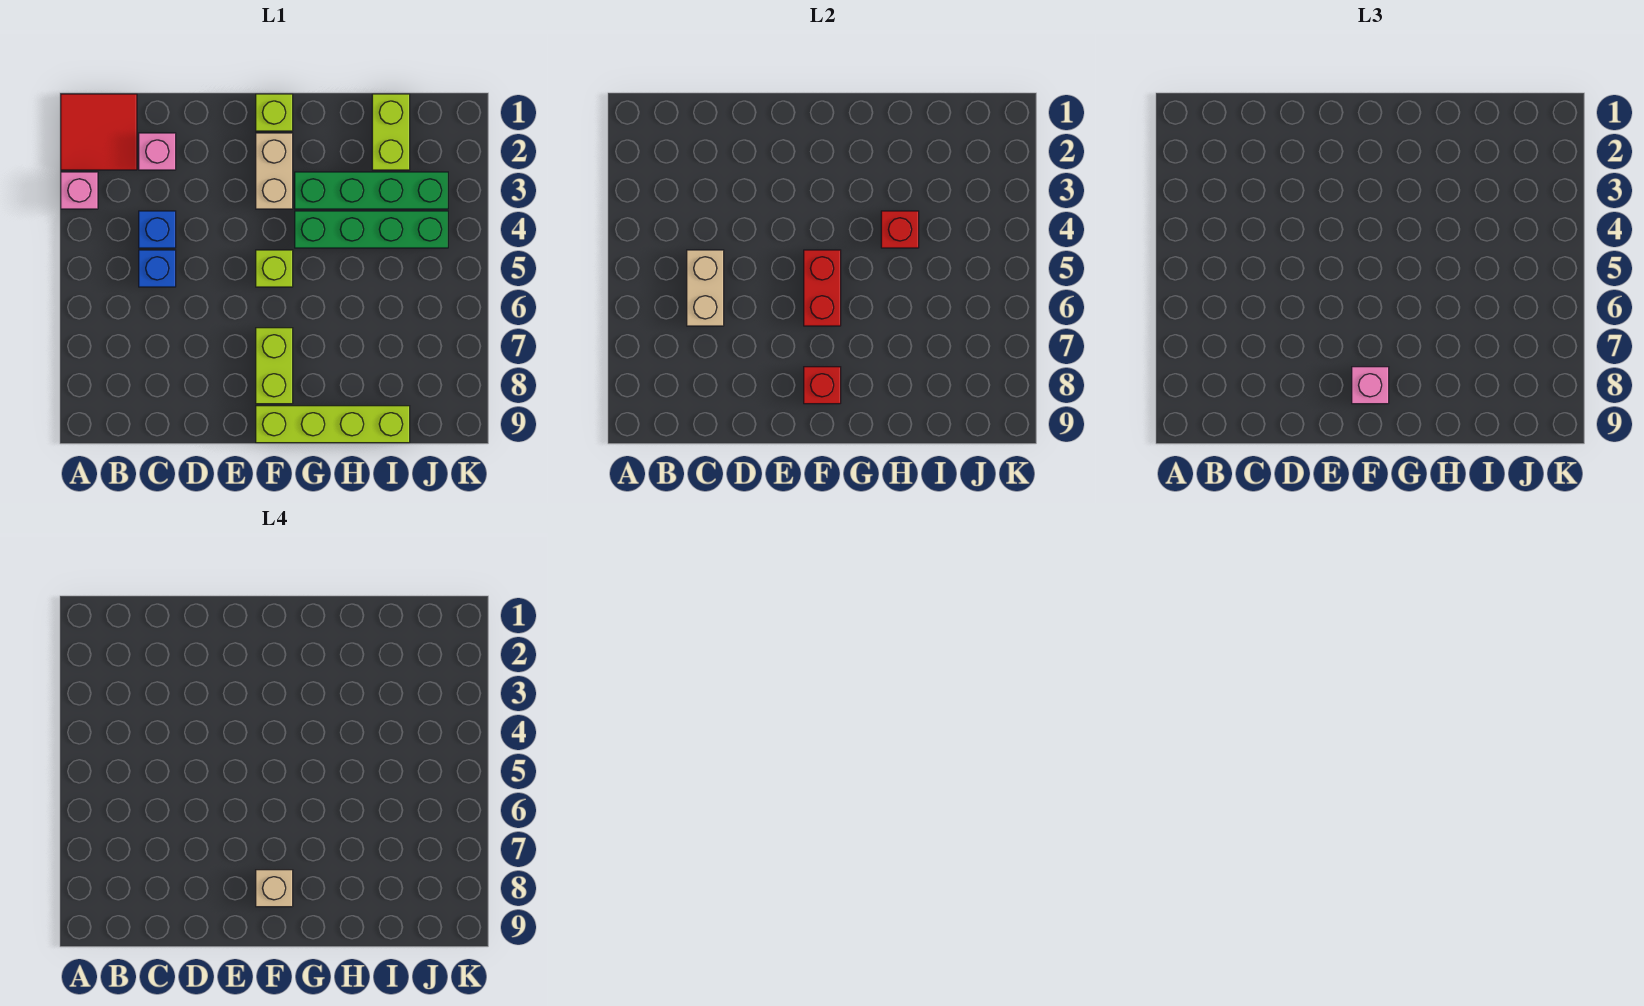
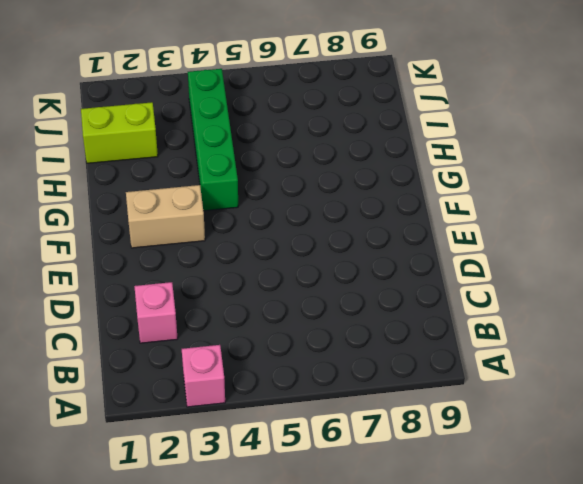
none -> red 2x2 tile [61,94,137,170]
none -> blue 1x1 brick [139,211,176,248]
none -> blue 1x1 brick [139,250,176,287]

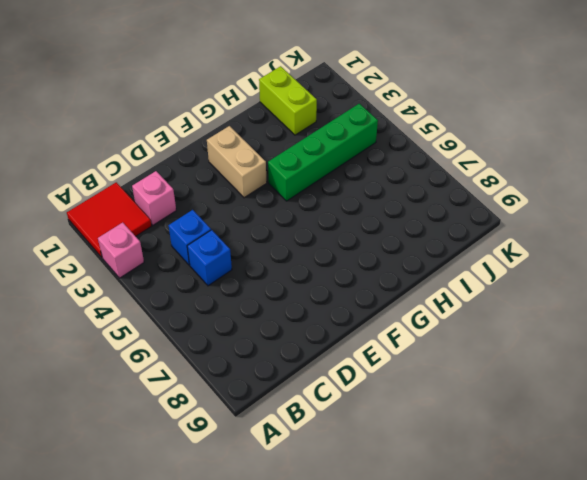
none -> lime 1x1 brick [256,94,293,131]
none -> lime 1x1 brick [256,250,293,287]
none -> lime 1x2 brick [256,328,293,404]

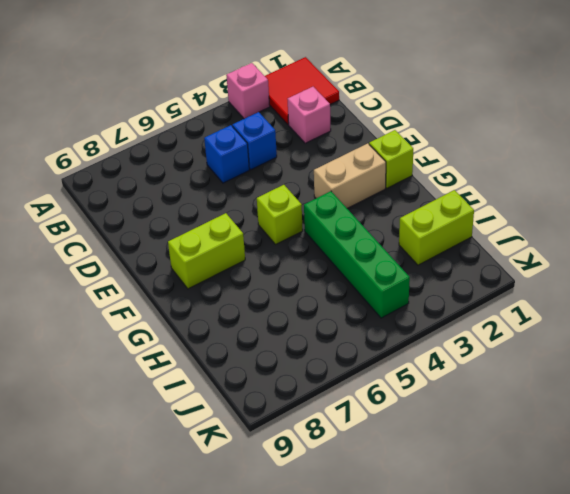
none -> lime 1x4 brick [256,406,410,443]
none -> green 1x4 brick [295,172,448,209]
none -> tan 1x2 brick [687,250,724,326]

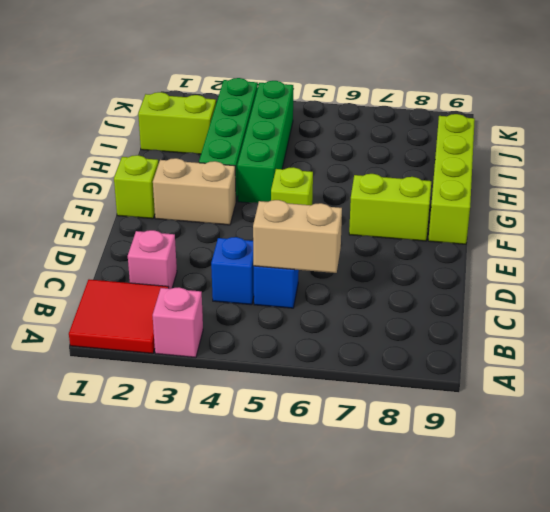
none -> red 1x2 brick [804,250,841,326]
none -> red 1x1 brick [804,367,841,404]
none -> red 1x1 brick [881,211,919,248]

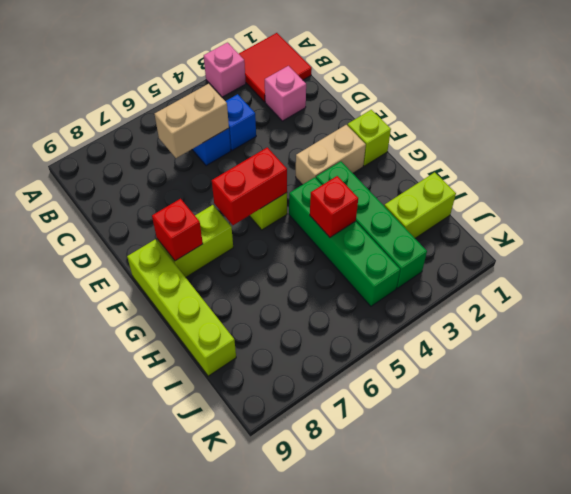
none -> pink 1x1 brick [1352,367,1389,404]
none -> tan 1x1 brick [256,870,293,907]

